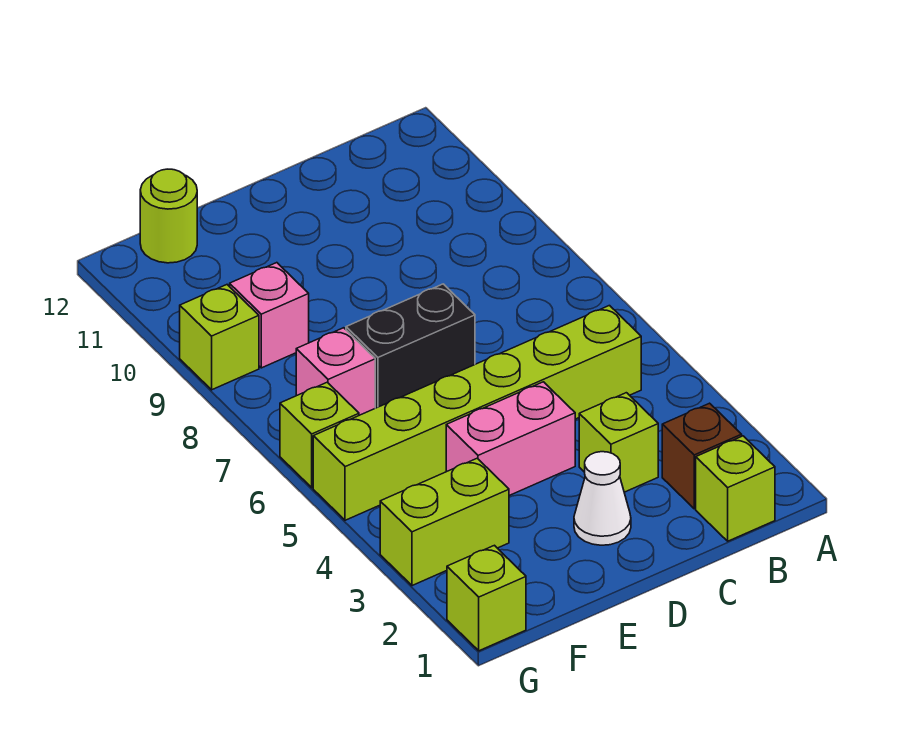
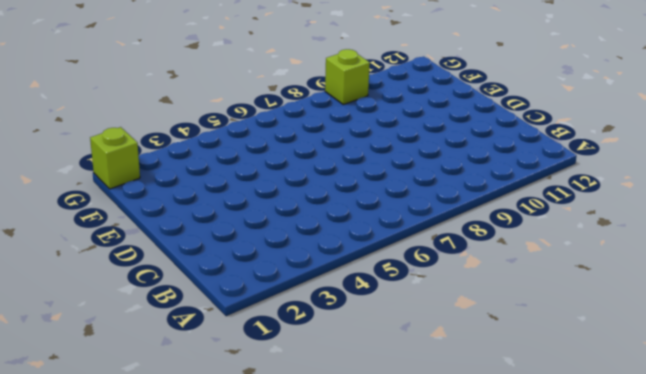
none -> lime 1x1 brick [696,436,775,541]
none -> brown 1x1 brick [662,403,742,509]
none -> lime 1x6 brick [313,306,641,520]

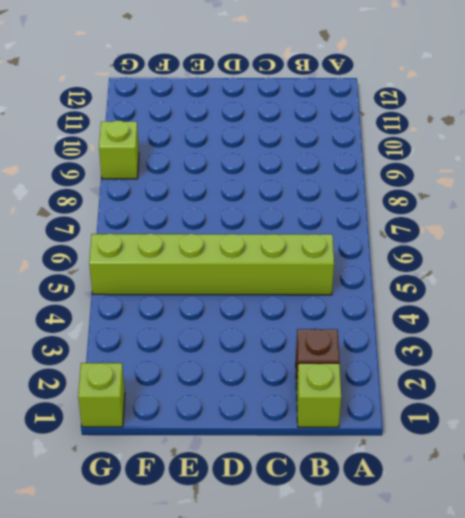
none -> lime 1x1 brick [579,393,658,492]
none -> white 1x1 cone [574,452,631,545]
none -> pink 1x2 brick [446,382,575,496]

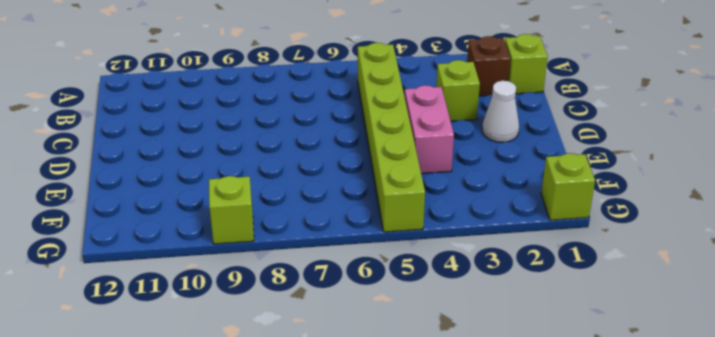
none -> black 1x2 brick [346,284,475,408]
none -> lime 1x2 brick [380,458,509,586]
none -> pink 1x1 brick [296,328,375,415]

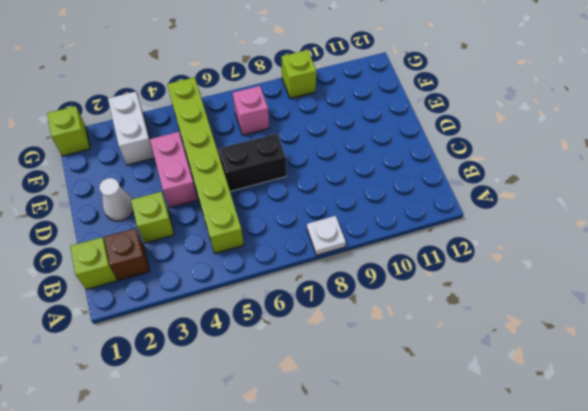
white 1x1 plate [307,216,346,255] -> none
black 1x2 brick [219,133,286,191] -> black 1x2 brick turned to [346,284,475,408]
white 1x2 brick [108,92,155,165] -> lime 1x2 brick [380,458,509,586]
none -> pink 1x1 brick [230,263,309,368]
none -> lime 1x1 round brick [140,169,197,263]
none -> lime 1x1 brick [280,382,359,488]

